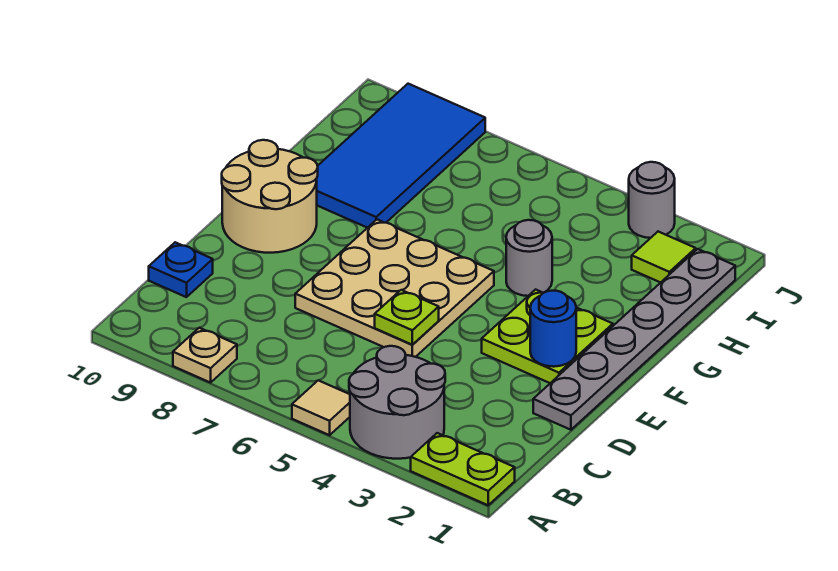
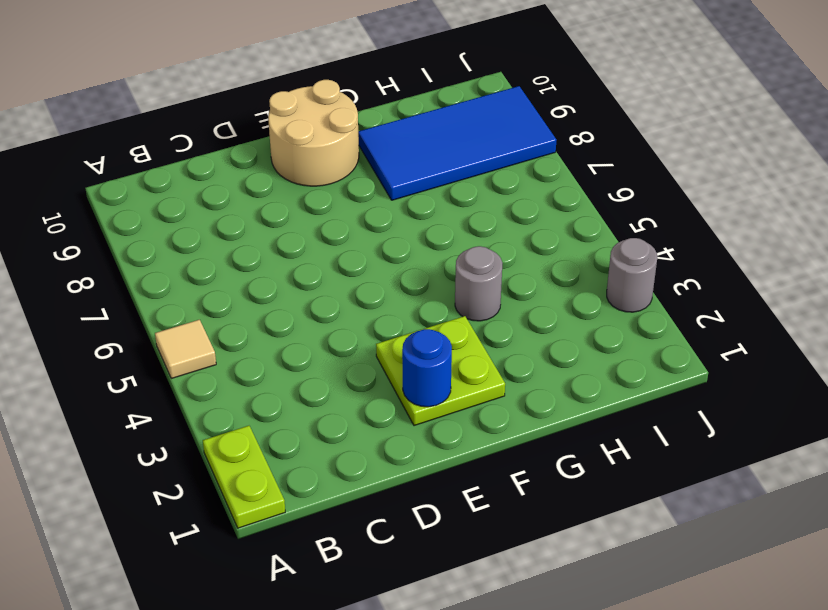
none -> grey 2x2 round brick [349,346,445,459]
none -> tan 1x1 plate [173,328,237,383]
none -> blue 1x1 plate [149,242,213,297]

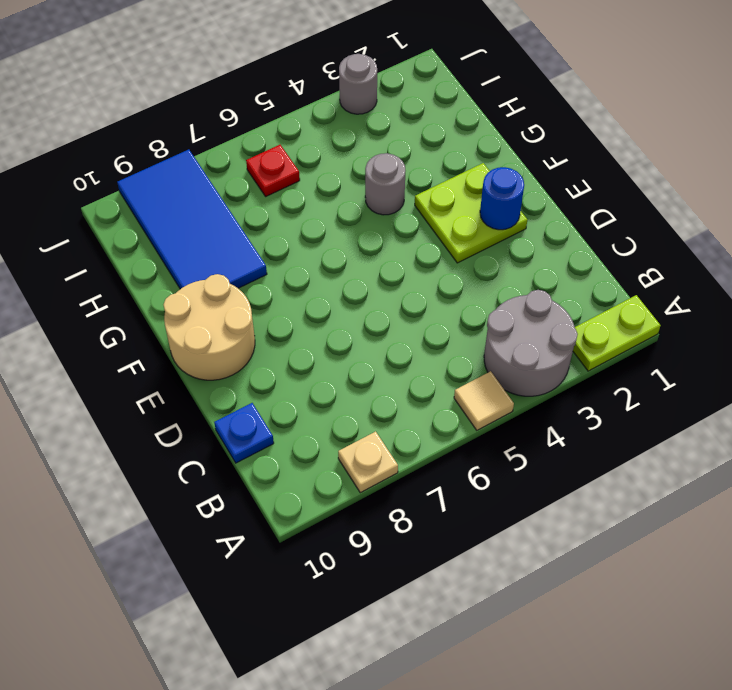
red 1x1 plate [246,145,300,196] -> none
none -> grey 1x6 plate [533,249,735,430]
none -> tan 3x3 plate [295,220,494,357]
none -> lime 1x1 tile [632,232,696,283]

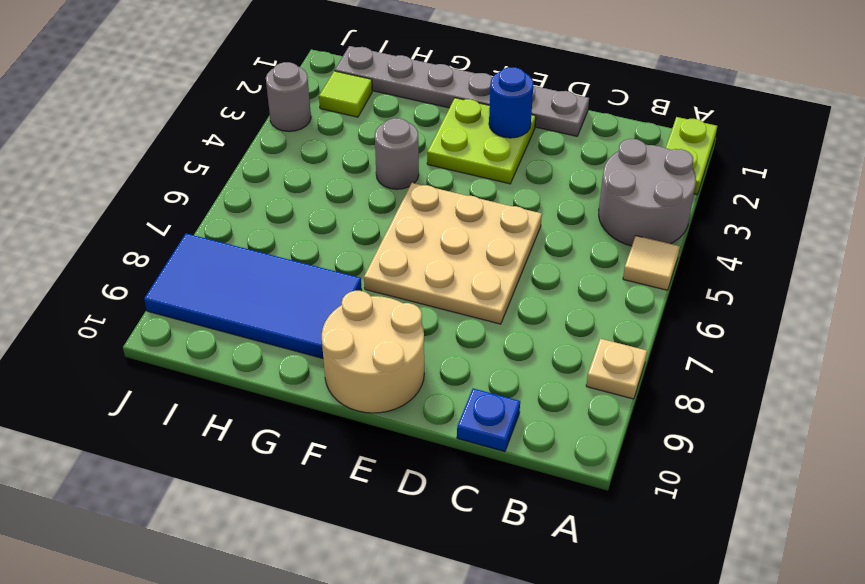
none -> lime 1x1 plate [375,290,439,345]

